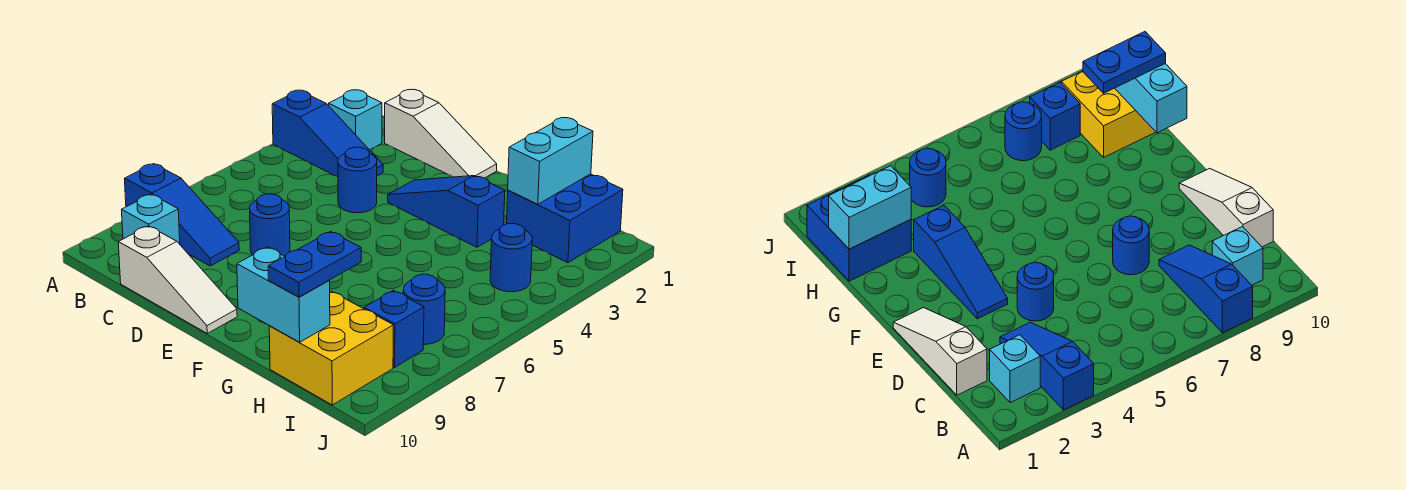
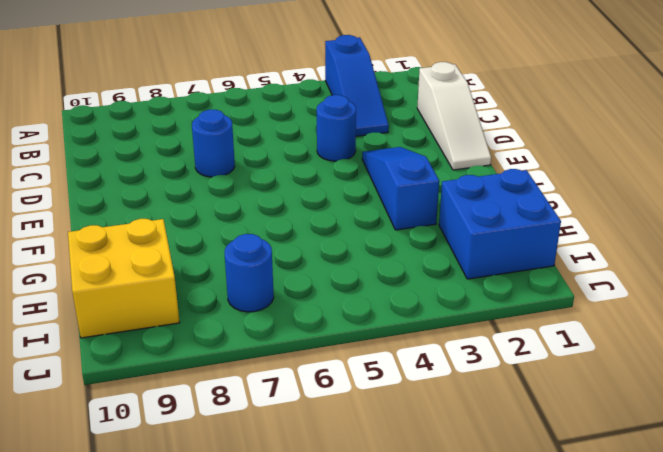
none -> blue 1x3 slope [125,164,239,266]
none -> cyan 1x1 brick [329,90,382,150]
none -> cyan 1x1 brick [122,194,180,244]

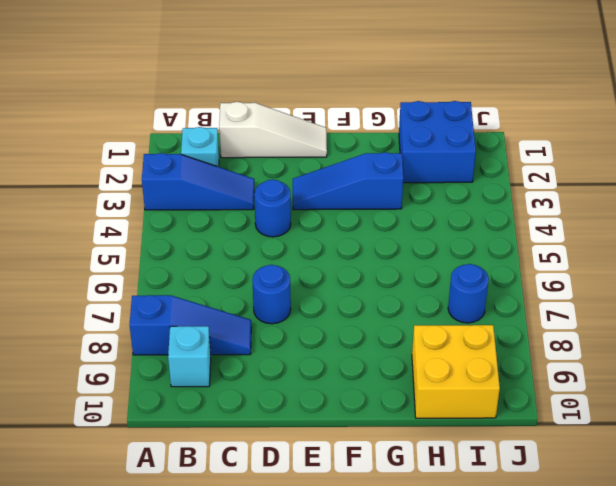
none -> white 1x3 slope [118,226,237,333]
none -> blue 1x1 round brick [490,224,532,292]
none -> blue 1x1 brick [364,291,424,367]

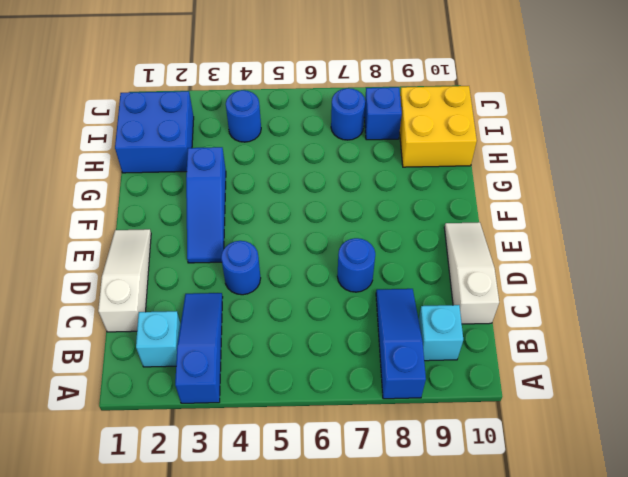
none -> cyan 1x2 brick [237,247,330,342]
none -> cyan 1x2 brick [508,118,593,204]
none -> blue 1x2 plate [268,232,361,297]

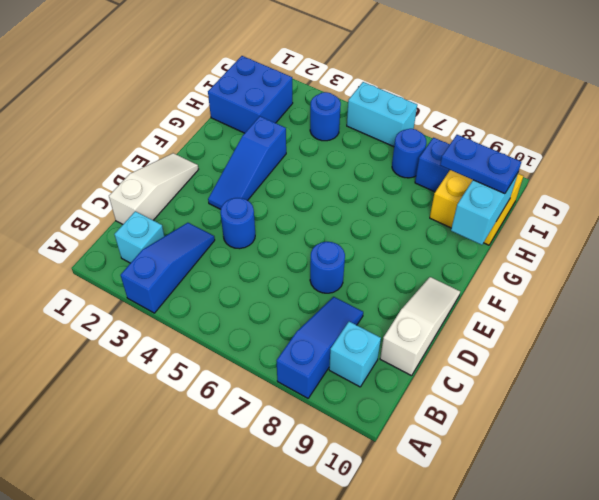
cyan 1x2 brick [347,82,417,147] -> cyan 1x2 brick moved to [508,118,593,204]

